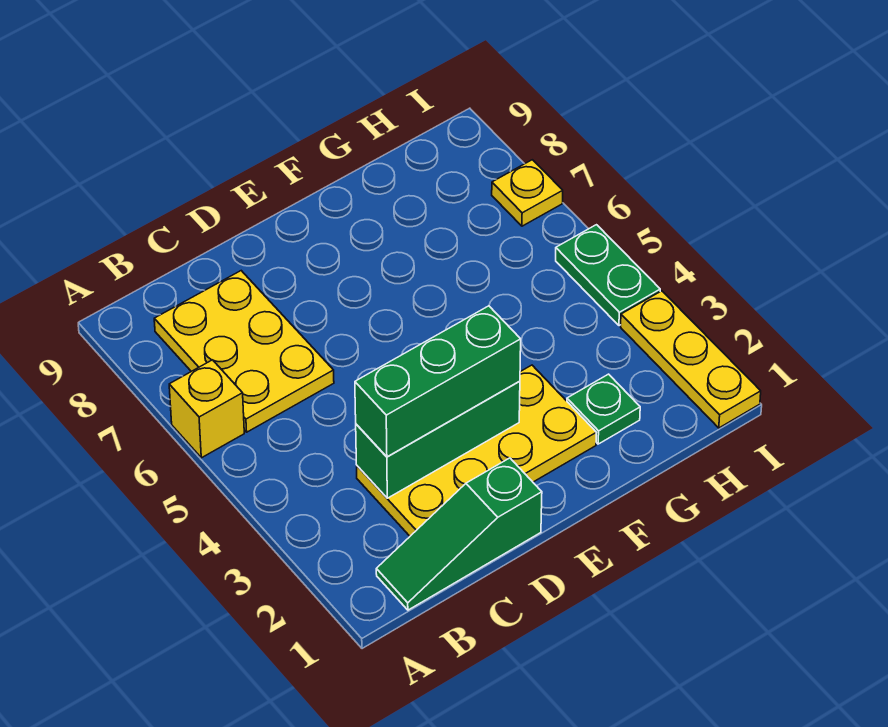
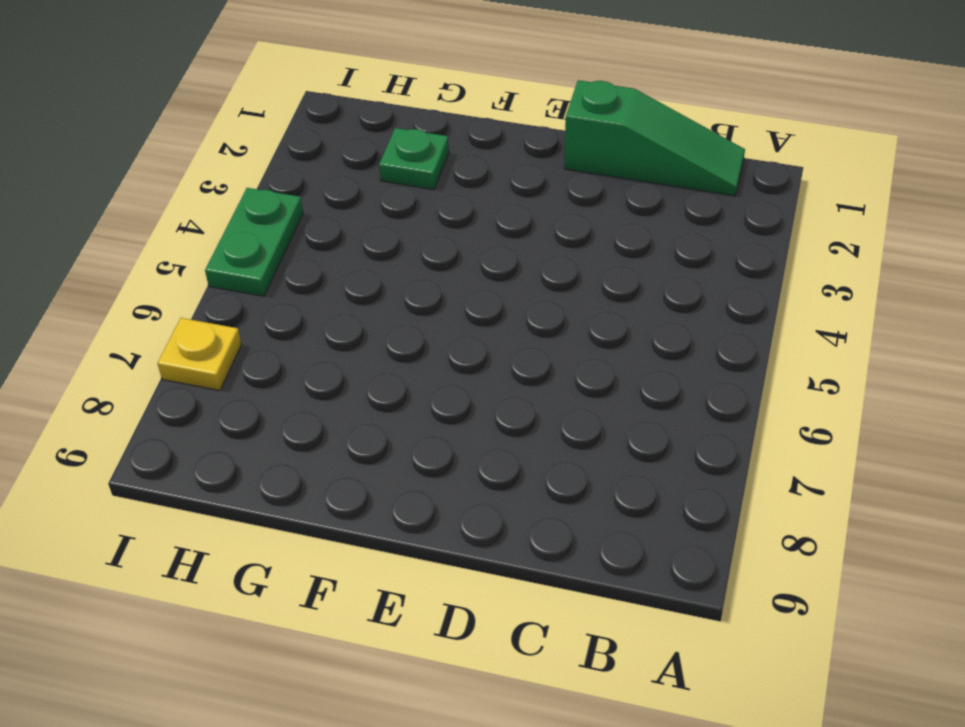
none -> yellow 1x1 brick [169,360,244,458]
none -> yellow 2x3 plate [154,271,334,432]

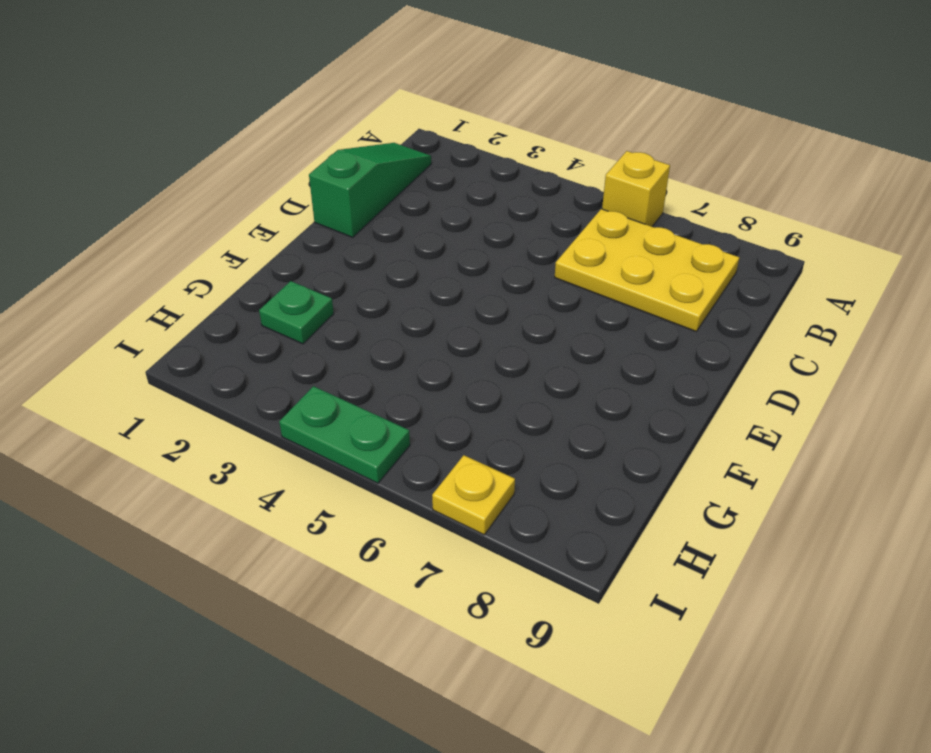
none -> yellow 2x4 plate [357,365,597,536]
none -> yellow 1x3 plate [621,291,761,428]

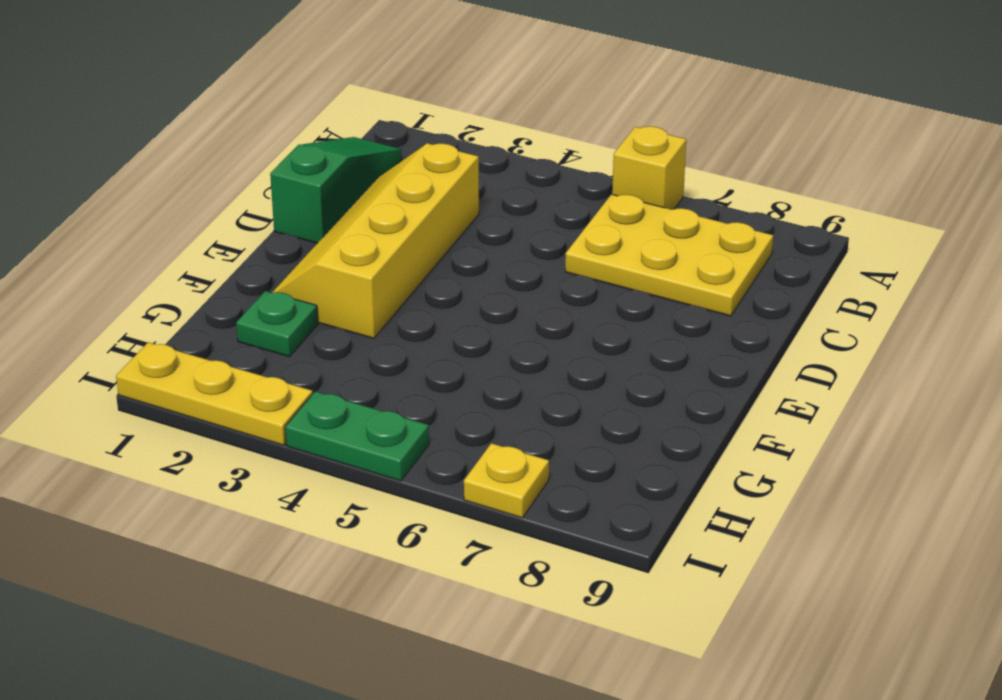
yellow 2x4 slope [272,143,479,338] -> yellow 2x4 plate [357,365,597,536]
none -> green 1x3 brick [356,381,520,498]
none -> green 1x3 brick [355,306,521,457]

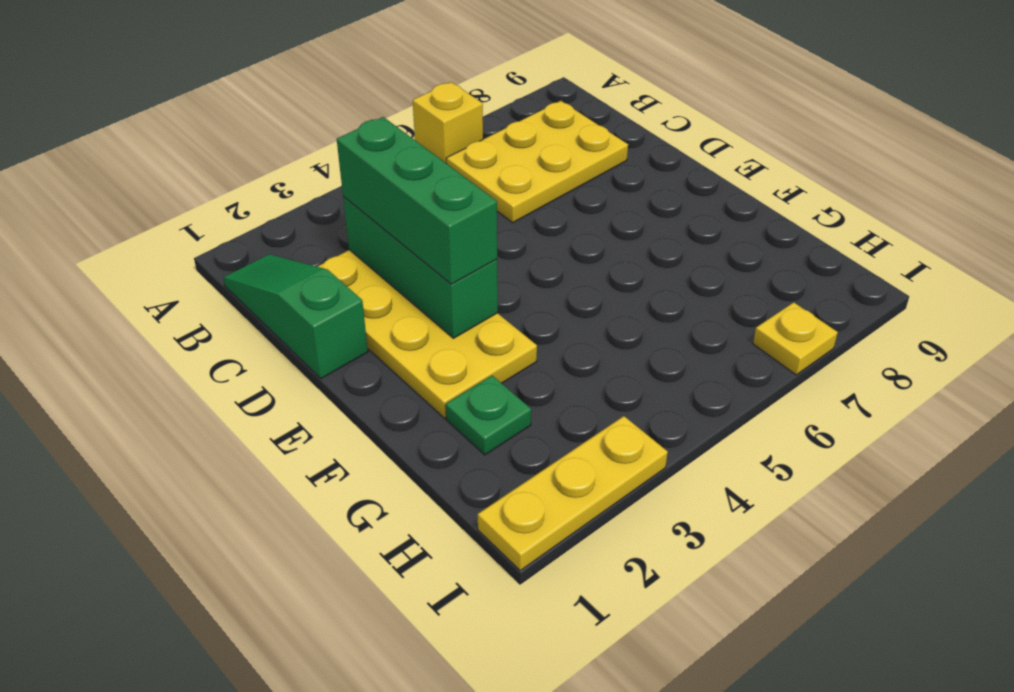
none -> green 1x2 plate [556,225,660,326]

